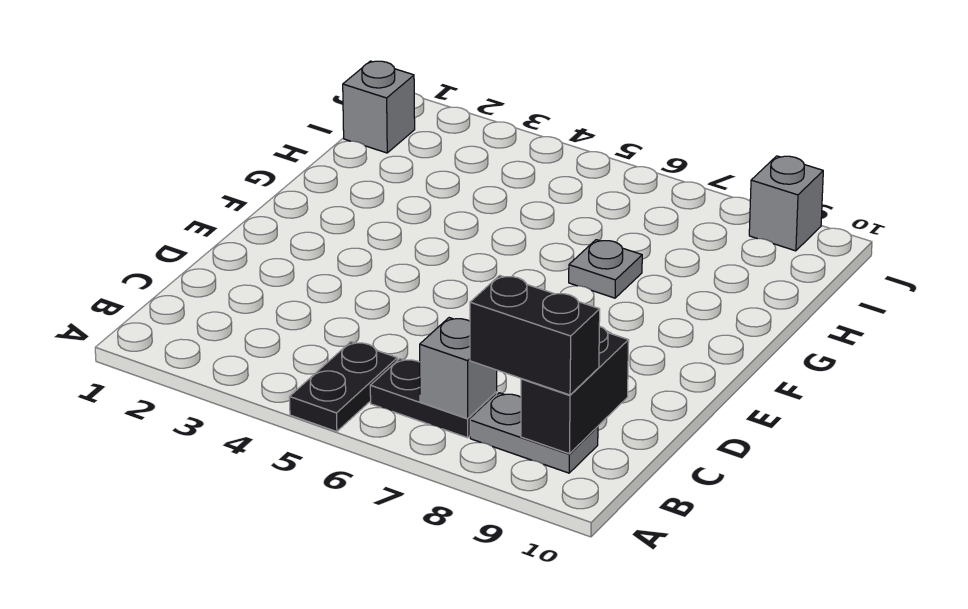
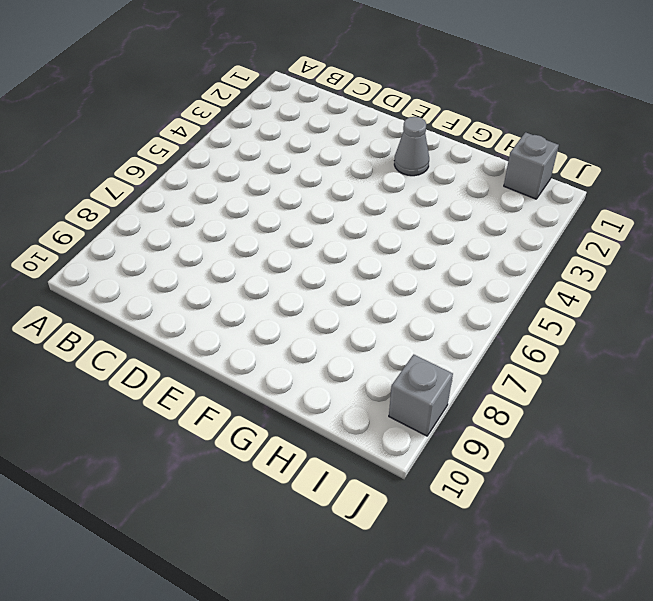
grey 1x1 cone [394,117,429,176] -> none
none -> black 1x2 plate [290,342,397,432]
none -> black 1x2 plate [370,359,497,438]

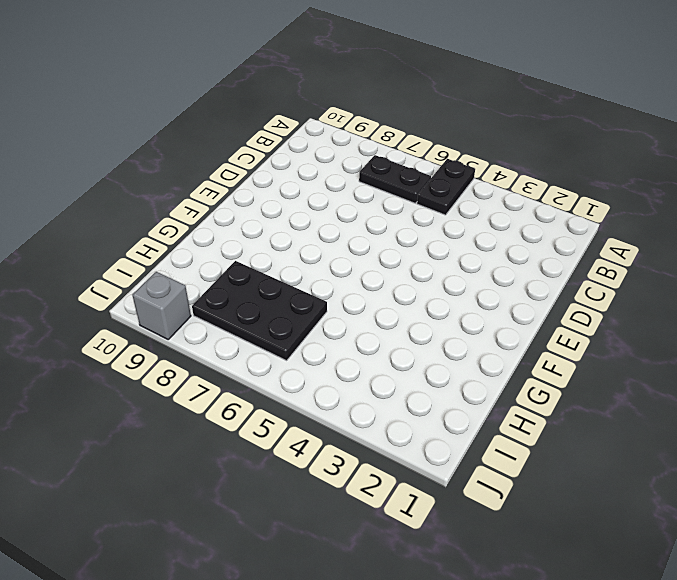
black 2x3 plate [192,261,327,361] -> none
none -> grey 1x2 plate [470,393,598,473]
none -> grey 1x1 plate [569,240,642,298]

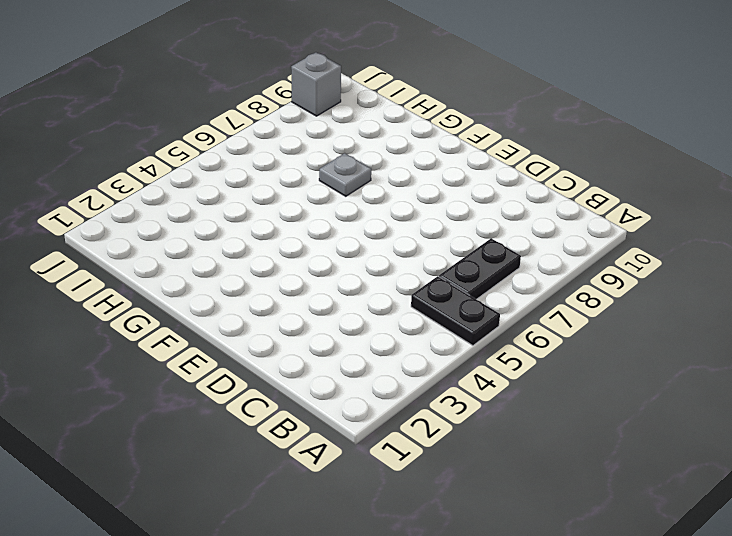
none -> grey 1x2 plate [470,393,598,473]
none -> grey 1x1 brick [343,61,415,153]

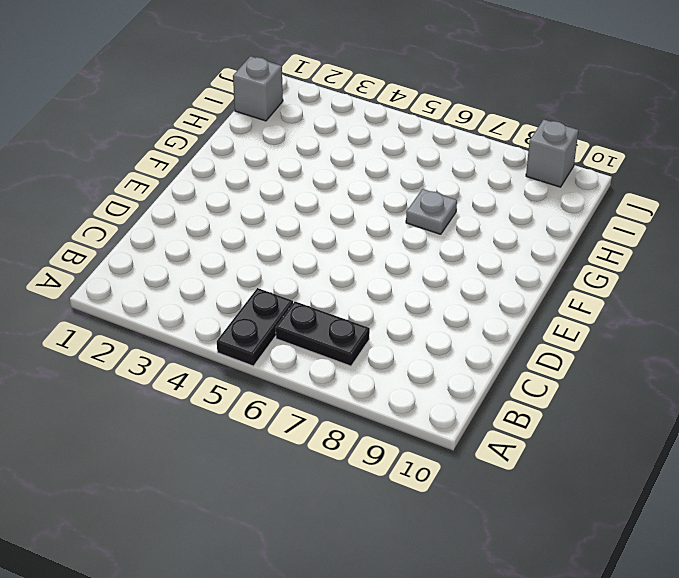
none -> grey 1x2 plate [470,393,598,473]
none -> grey 1x1 brick [420,318,497,418]

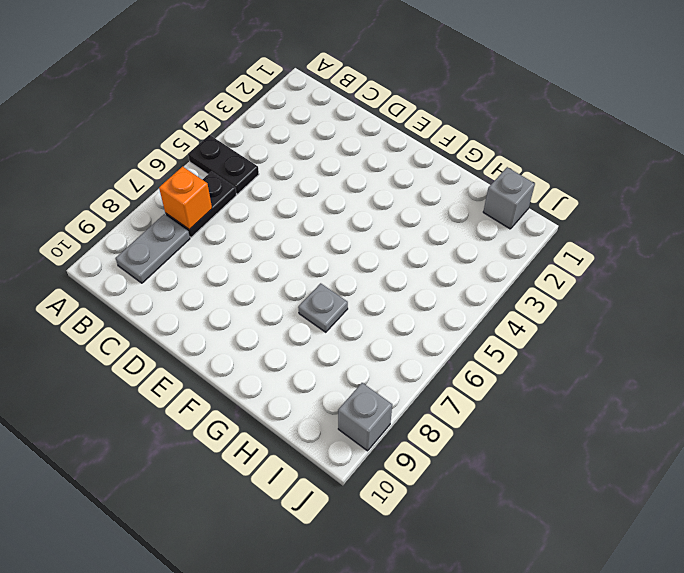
orange 1x1 brick [159,167,212,230] -> grey 1x1 brick [420,318,497,418]
none -> black 1x2 brick [521,326,629,454]
none -> black 1x2 brick [470,275,600,395]

